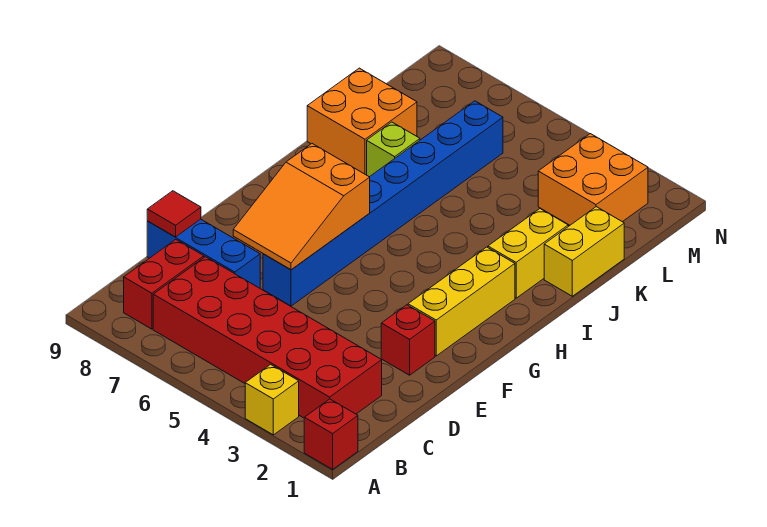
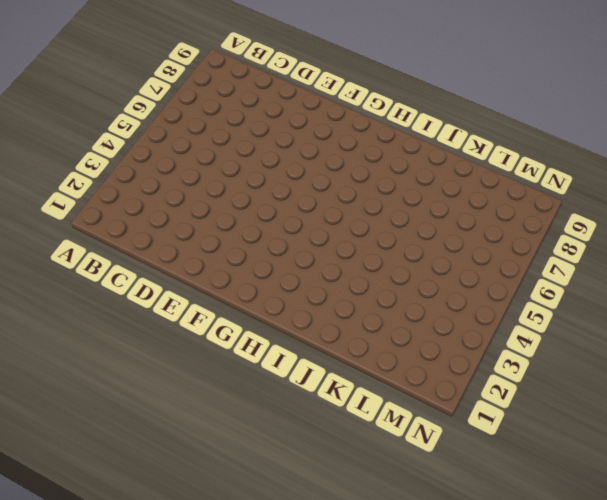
none -> red 1x1 brick [304,399,358,469]
none -> yellow 1x1 brick [245,364,299,435]
none -> red 2x6 brick [153,257,382,418]

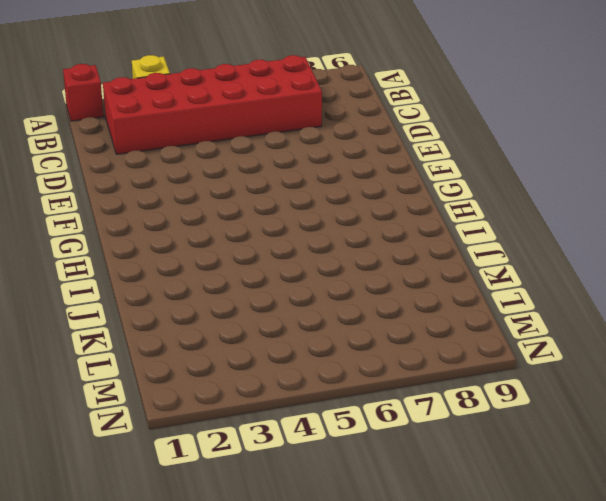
none -> red 1x2 brick [124,240,204,329]
none -> blue 1x3 brick [147,219,260,288]
none -> red 1x1 brick [381,305,435,375]

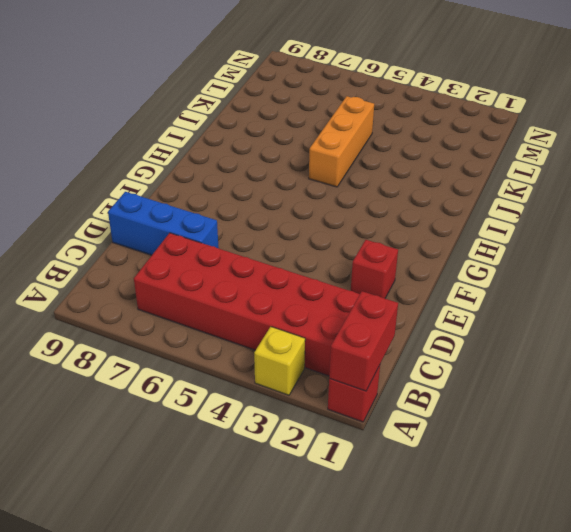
red 1x2 brick [329,291,398,391] -> red 1x2 brick moved to [124,240,204,329]
orange 1x3 brick [309,96,374,187] -> none
none -> blue 1x8 brick [263,101,503,306]
none -> yellow 1x3 brick [408,247,515,356]
none -> yellow 1x2 brick [488,209,568,298]

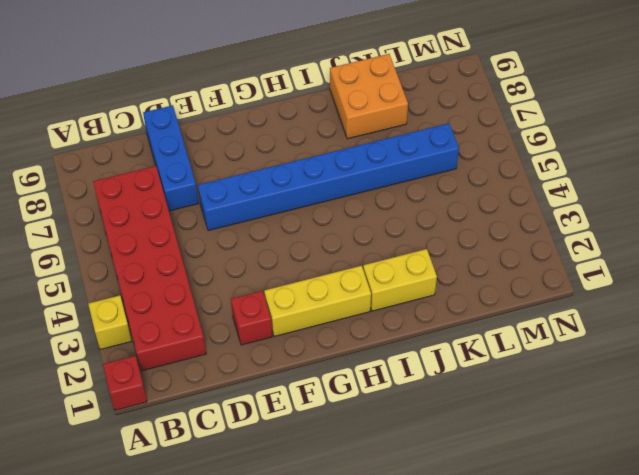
none -> red 1x2 brick [124,240,204,329]
none -> yellow 1x2 brick [544,207,624,296]
none -> lime 1x1 brick [367,122,420,177]

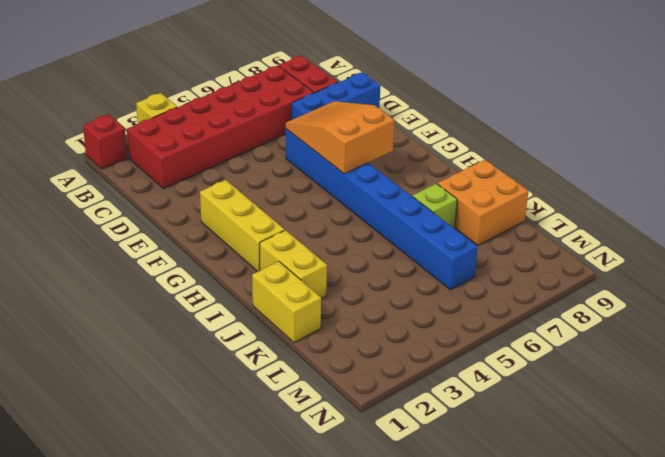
none -> red 1x1 brick [381,305,435,375]
none -> orange 2x2 brick [538,134,648,225]
none -> red 1x1 tile [147,191,201,237]

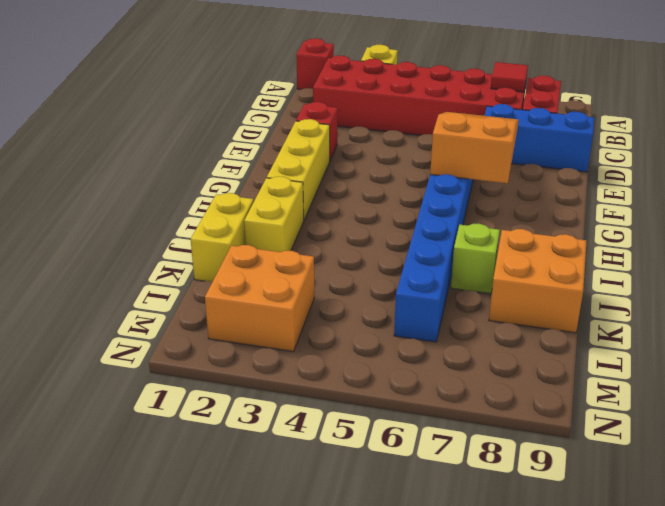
red 1x1 tile [491,62,528,92] -> red 1x1 tile moved to [147,191,201,237]

